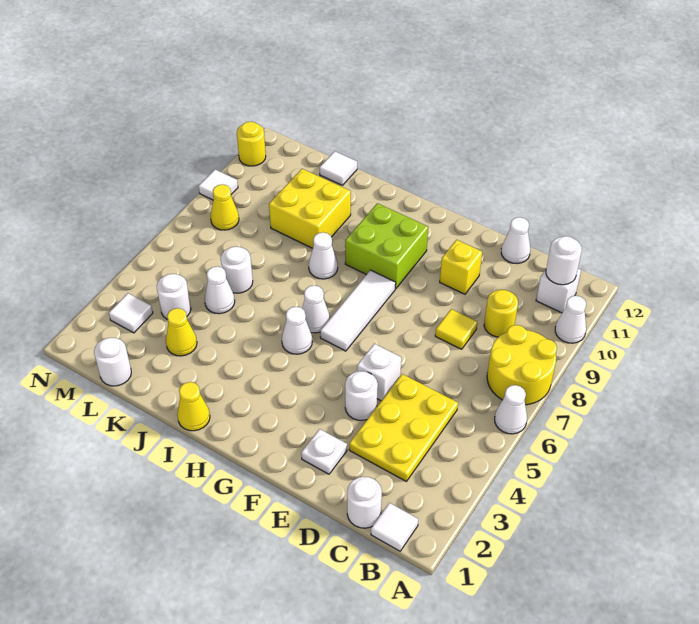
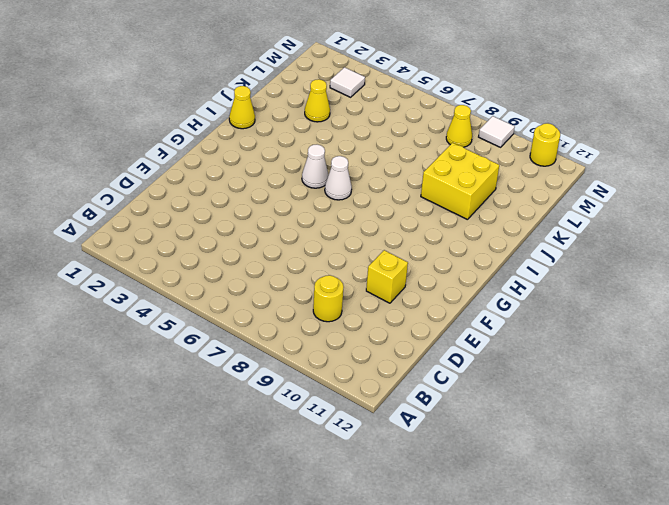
none -> white 1x1 cone [495,385,527,434]
none -> yellow 2x2 round brick [487,325,557,405]
none -> white 1x1 cone [555,296,586,343]
none -> white 1x1 tile [371,503,418,551]

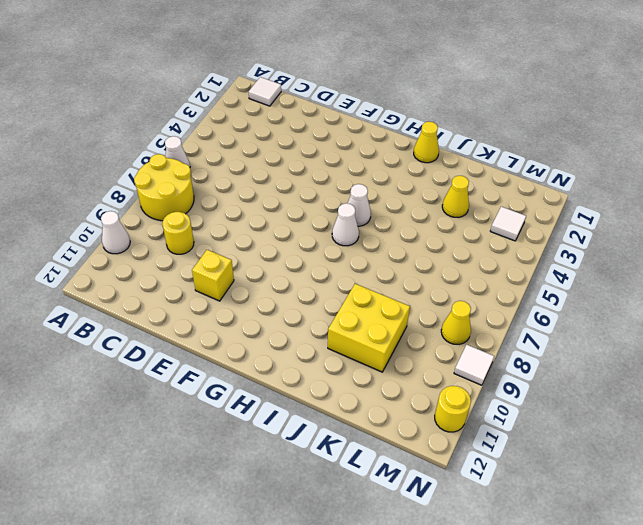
none -> white 1x1 brick [536,269,581,313]
none -> white 1x1 round brick [347,477,382,528]
none -> yellow 2x3 plate [349,374,458,482]
none -> yellow 1x1 tile [435,309,477,349]

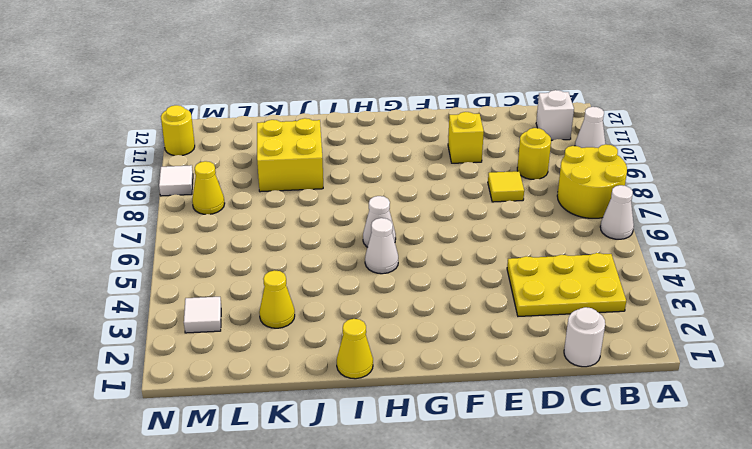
yellow 2x3 plate [507,253,626,316] -> yellow 2x3 plate turned to [349,374,458,482]
none -> white 1x1 tile [371,503,418,551]
none -> white 1x1 cone [501,217,530,264]
none -> white 1x1 plate [301,429,347,474]
none -> white 1x1 round brick [345,371,378,420]

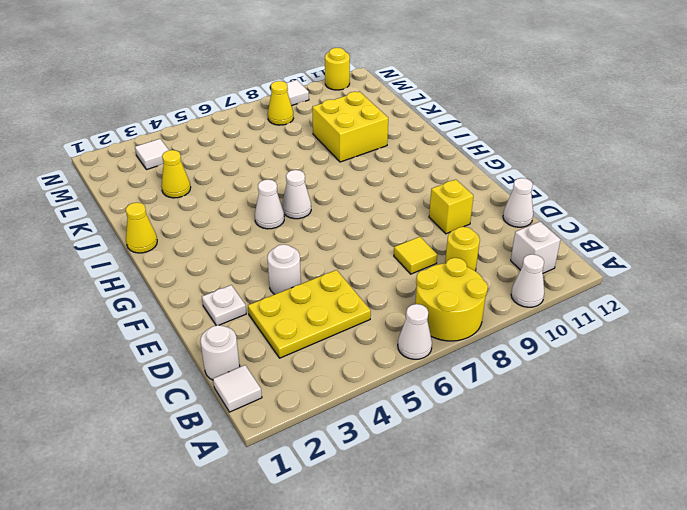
none -> white 1x1 brick [357,344,401,401]
none -> white 1x3 tile [320,270,396,351]
none -> lime 2x2 brick [345,203,428,289]
none -> white 1x1 cone [309,232,338,279]

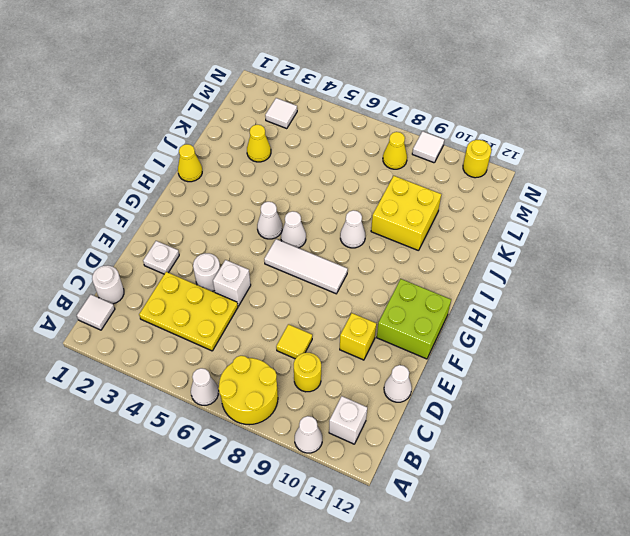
lime 2x2 brick [377,279,451,359] -> lime 2x2 brick moved to [345,203,428,289]
none -> white 1x1 cone [204,266,235,314]
none -> white 1x1 round brick [221,247,253,293]
none -> white 1x1 tile [320,151,357,185]
none -> white 1x1 round brick [94,338,131,386]

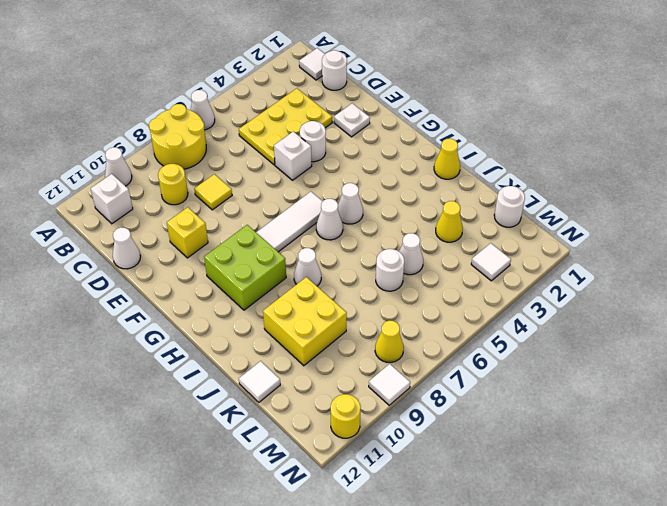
none -> white 1x1 round brick [157,274,191,319]
none -> white 1x1 round brick [546,236,582,285]

